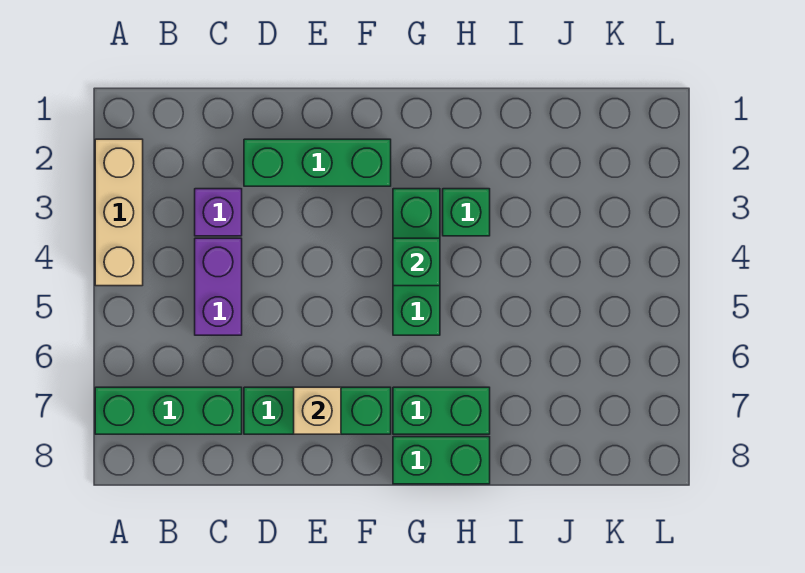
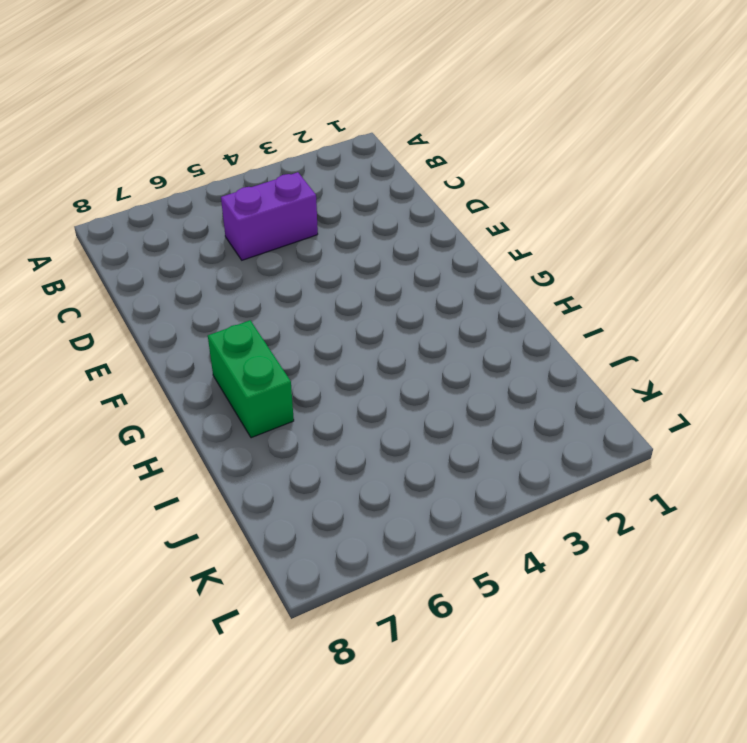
none -> tan 1x3 brick [95,139,143,286]
none -> green 1x3 brick [95,387,242,434]
none -> purple 1x1 brick [195,189,242,236]

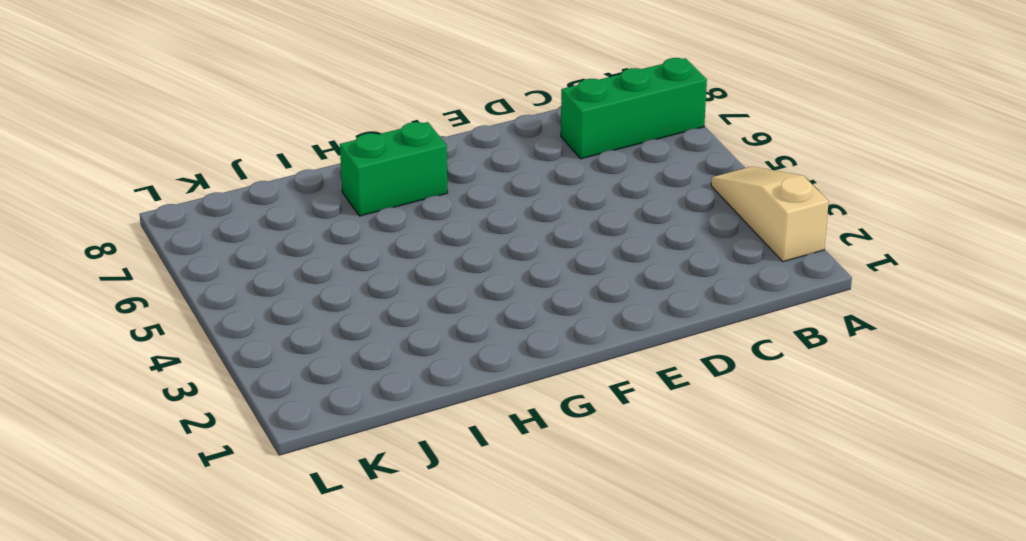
tan 1x3 slope [711,166,829,262] -> tan 1x3 brick [95,139,143,286]
none -> purple 1x1 brick [195,189,242,236]
none -> purple 1x2 brick [195,238,242,335]
none -> green 1x3 brick [244,139,391,186]

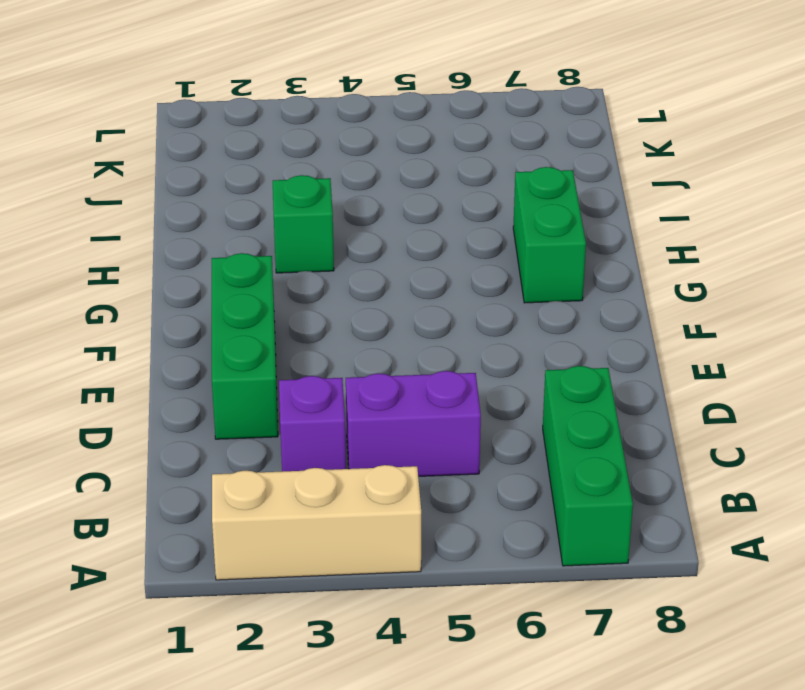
none -> green 1x3 brick [244,387,391,434]
none -> green 1x3 brick [393,189,440,335]
none -> green 1x2 brick [393,437,490,484]

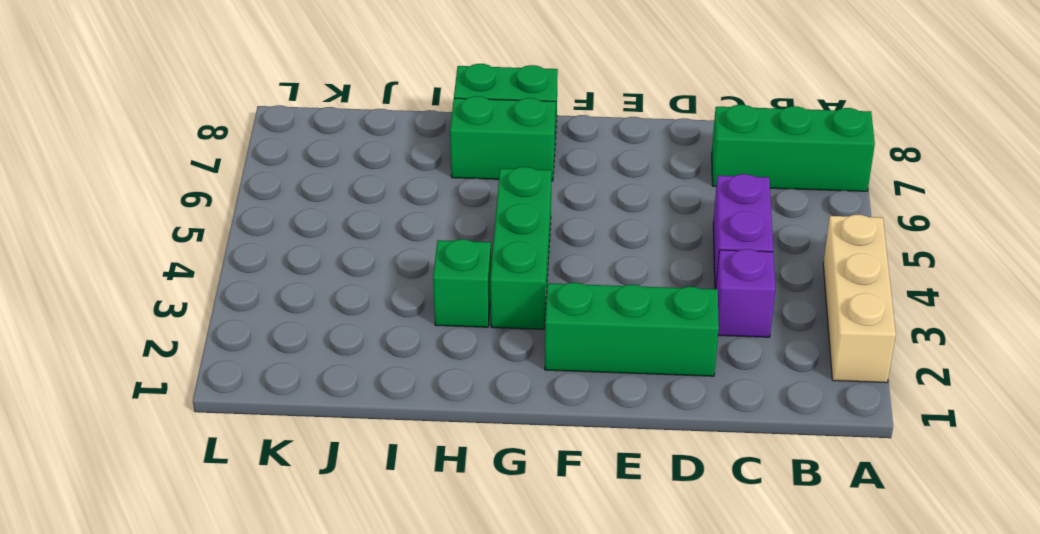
none -> green 1x3 brick [244,387,391,434]
none -> tan 1x1 brick [294,387,341,434]
none -> green 1x1 brick [393,238,440,286]

